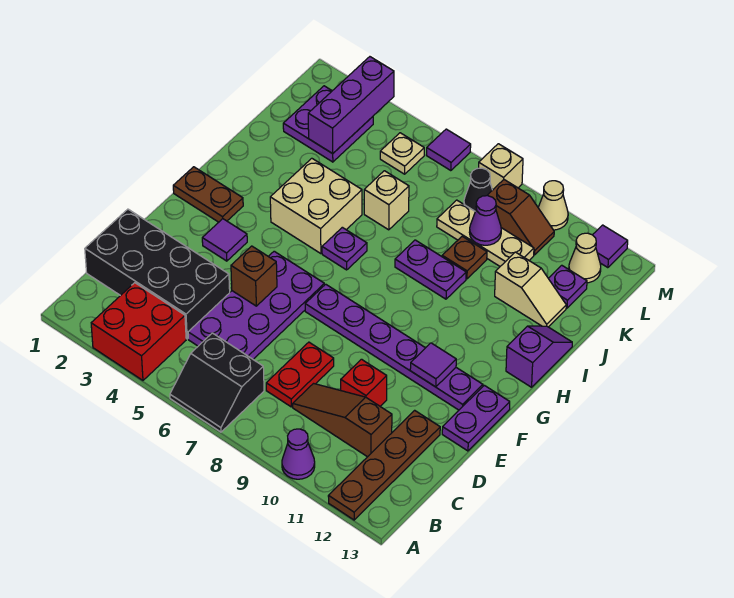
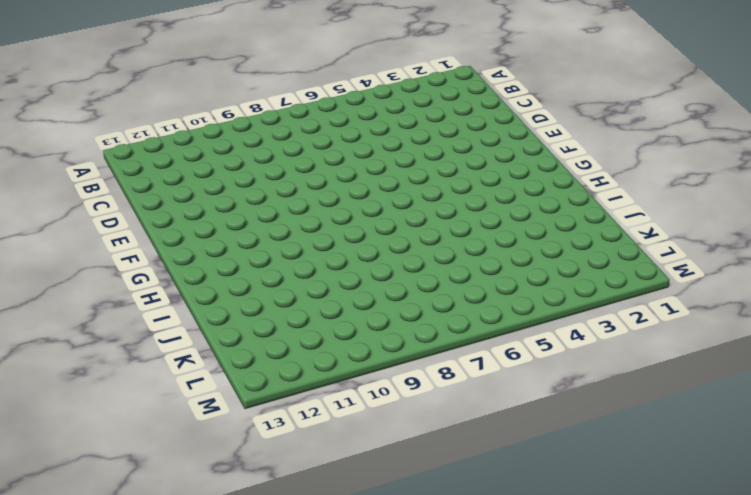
none -> red 2x2 brick [91,283,186,380]
none -> black 2x2 slope [170,333,264,432]
none -> purple 1x1 cone [282,429,315,479]
none -> brown 1x4 plate [328,410,440,520]

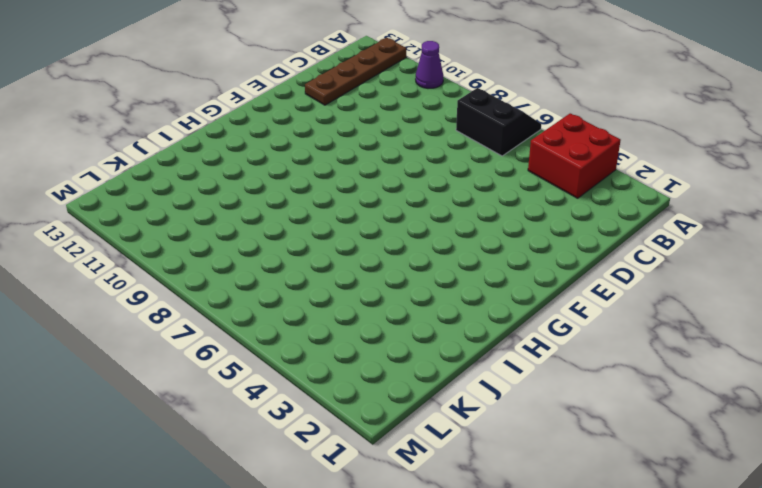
none -> black 2x4 brick [85,209,230,339]
none -> purple 2x4 plate [188,251,324,359]
none -> red 1x2 plate [266,342,334,407]
none -> brown 1x3 slope [293,384,392,457]

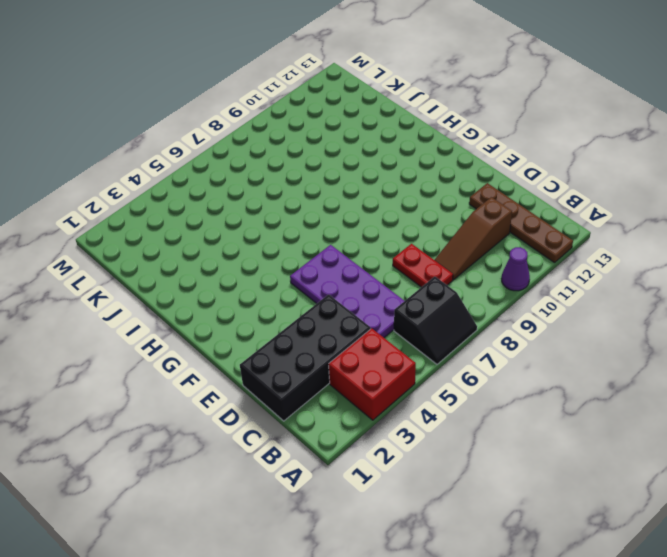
none -> red 1x1 brick [341,359,387,406]
none -> purple 1x2 plate [442,385,510,451]
none -> purple 1x1 tile [202,219,247,261]
none -> purple 1x6 plate [305,284,483,410]

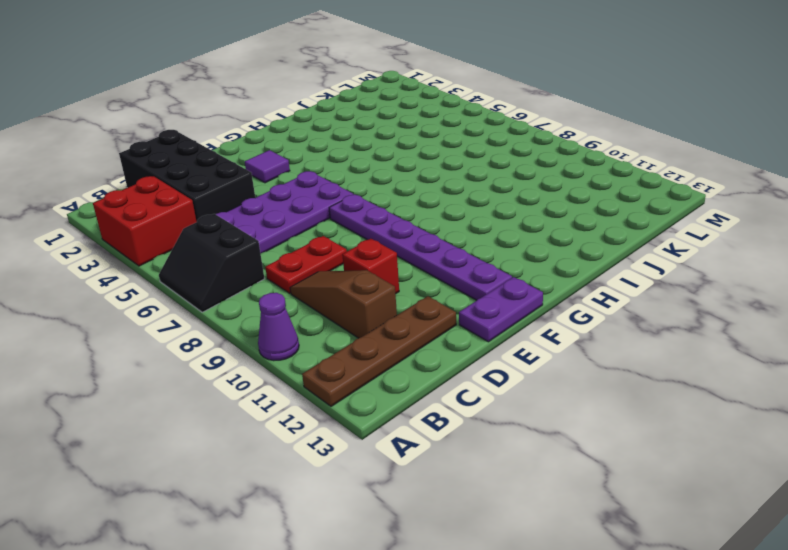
none -> brown 1x2 plate [173,167,243,222]
none -> tan 2x2 brick [270,158,362,254]
none -> purple 1x1 plate [322,227,367,270]
none -> purple 1x2 slope [506,326,572,387]

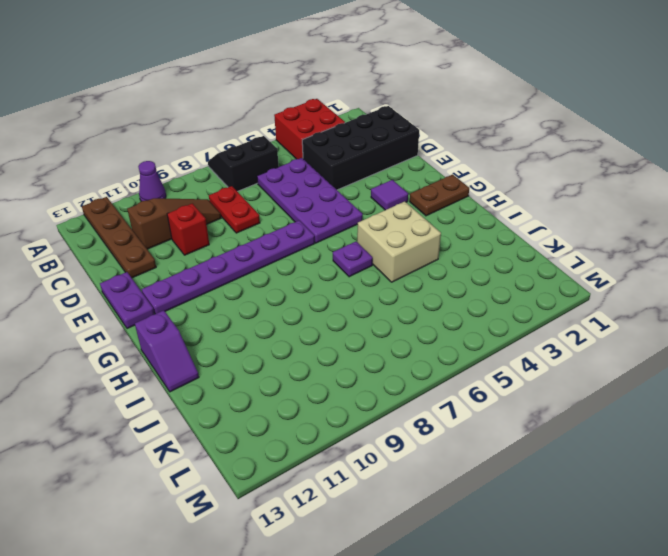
none -> purple 1x2 plate [395,240,466,299]
none -> tan 1x1 brick [364,171,409,230]
none -> brown 1x1 plate [442,236,487,279]
none -> tan 1x2 slope [495,252,566,327]

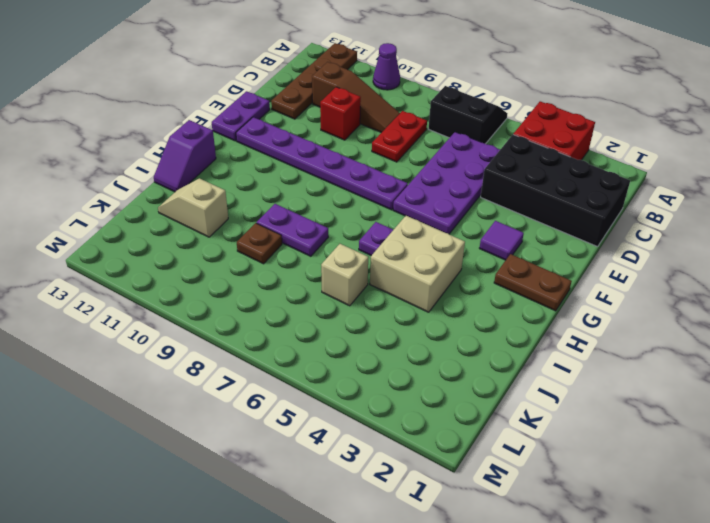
none -> purple 2x2 plate [283,86,373,162]
none -> tan 1x3 plate [437,200,534,266]
none -> purple 1x1 plate [548,265,587,308]
none -> tan 1x1 plate [380,133,424,174]

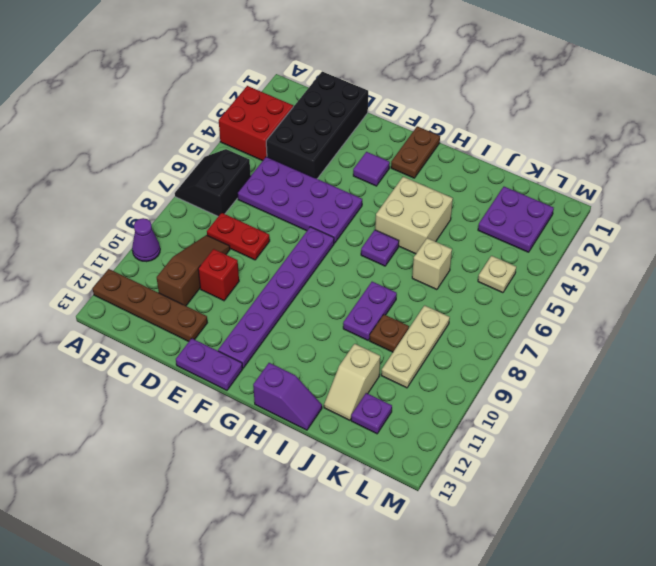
none -> black 1x1 cone [464,168,492,211]
none -> brown 1x2 slope [487,180,554,255]
none -> tan 1x1 cone [569,233,601,283]
none -> purple 1x1 tile [426,129,471,171]

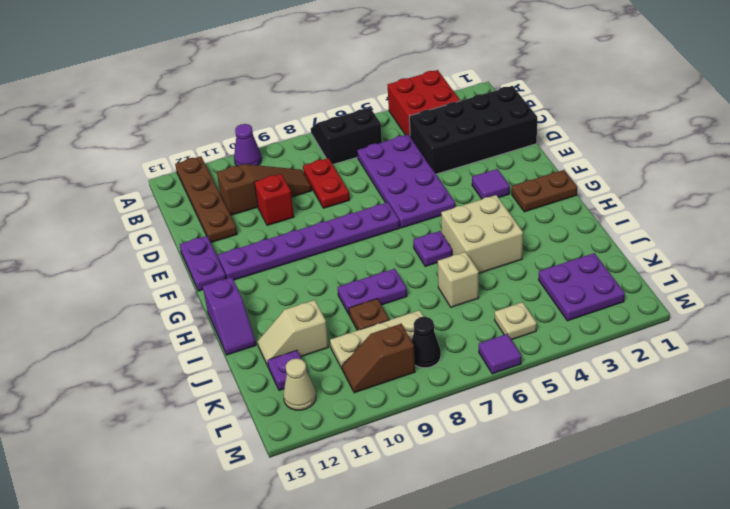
none -> tan 1x1 brick [479,144,523,190]
none -> tan 1x1 cone [538,181,568,230]
none -> purple 1x1 tile [593,225,628,268]
none -> brown 1x1 brick [231,246,277,306]

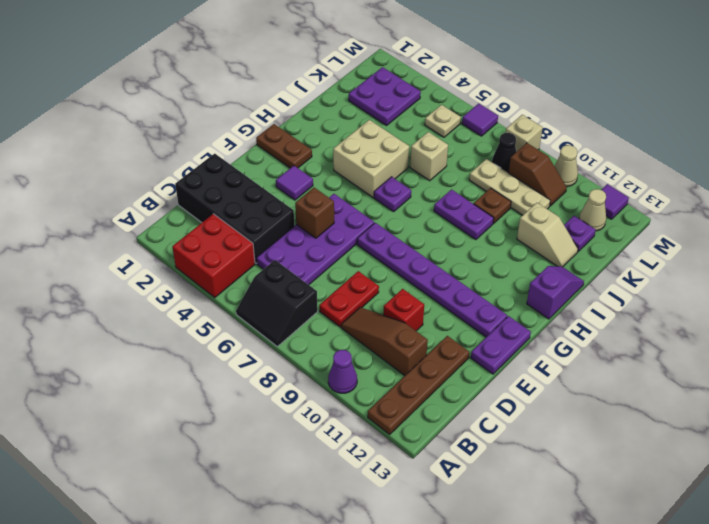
none -> purple 1x1 tile [410,343,456,387]
none -> purple 1x3 brick [308,57,394,154]
none -> purple 1x1 cone [469,196,501,245]

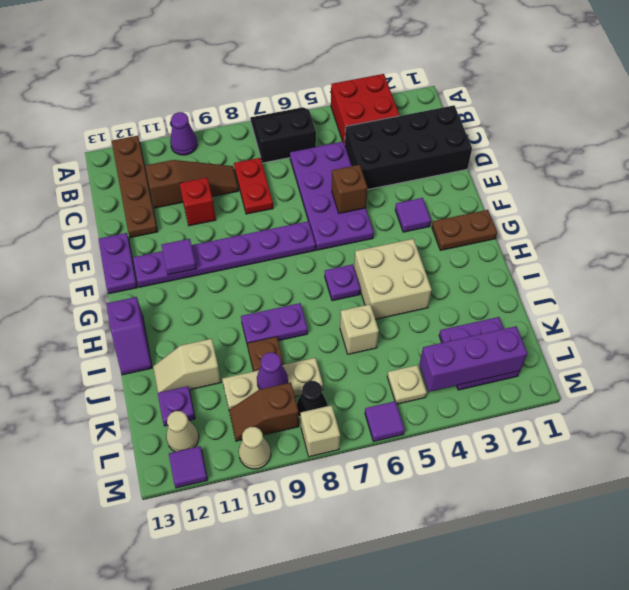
purple 1x3 brick [419,326,527,392] -> purple 1x3 brick turned to [308,57,394,154]

